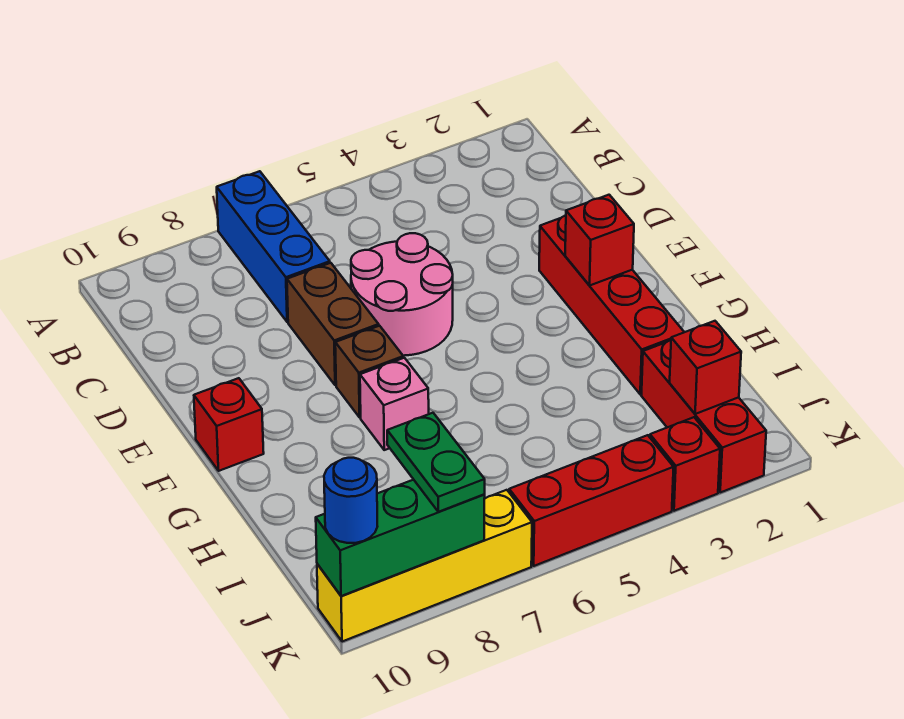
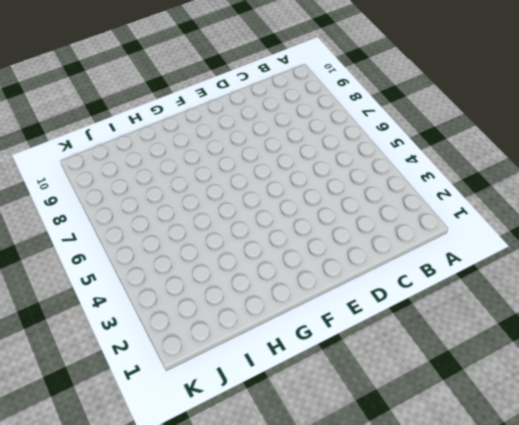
none -> blue 1x3 brick [217,171,330,322]
none -> pink 2x2 round brick [351,233,453,356]
none -> brown 1x2 brick [287,263,379,385]

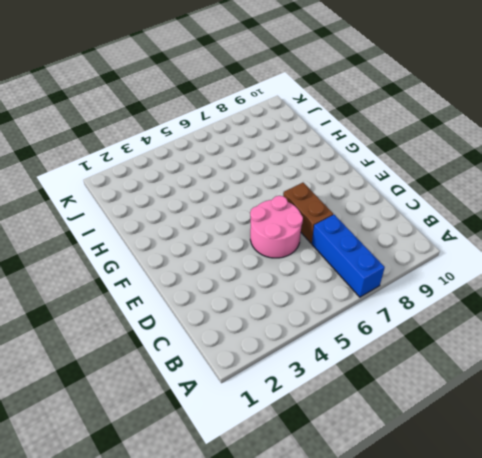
none -> red 1x4 brick [539,215,684,394]
none -> brown 1x1 brick [335,326,403,417]
none -> red 1x1 brick [194,378,264,471]

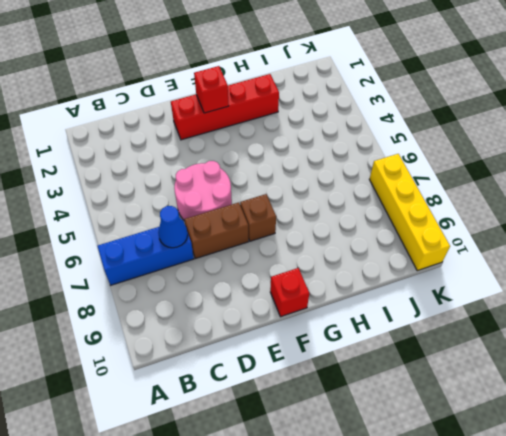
blue 1x1 cone [158,206,188,248] -> none
none -> pink 1x1 brick [360,358,429,450]
none -> red 1x3 brick [641,340,766,492]
none -> red 1x1 brick [650,417,720,511]

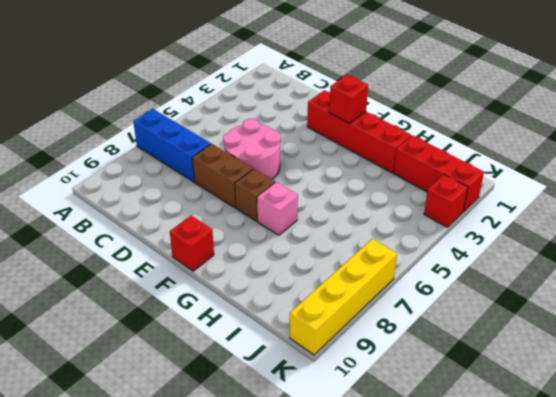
none -> red 1x3 brick [509,435,674,566]
none -> red 1x1 brick [670,321,741,414]
none -> green 1x3 brick [316,480,485,596]

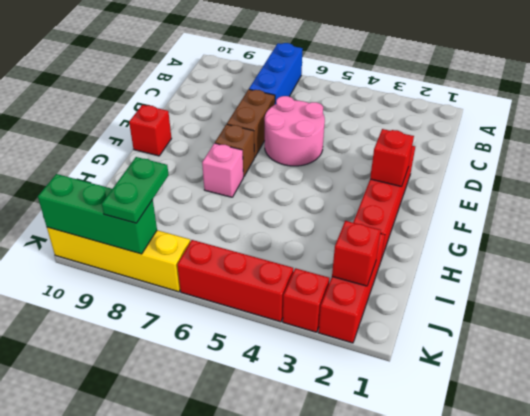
none -> blue 1x1 round brick [324,458,377,543]

